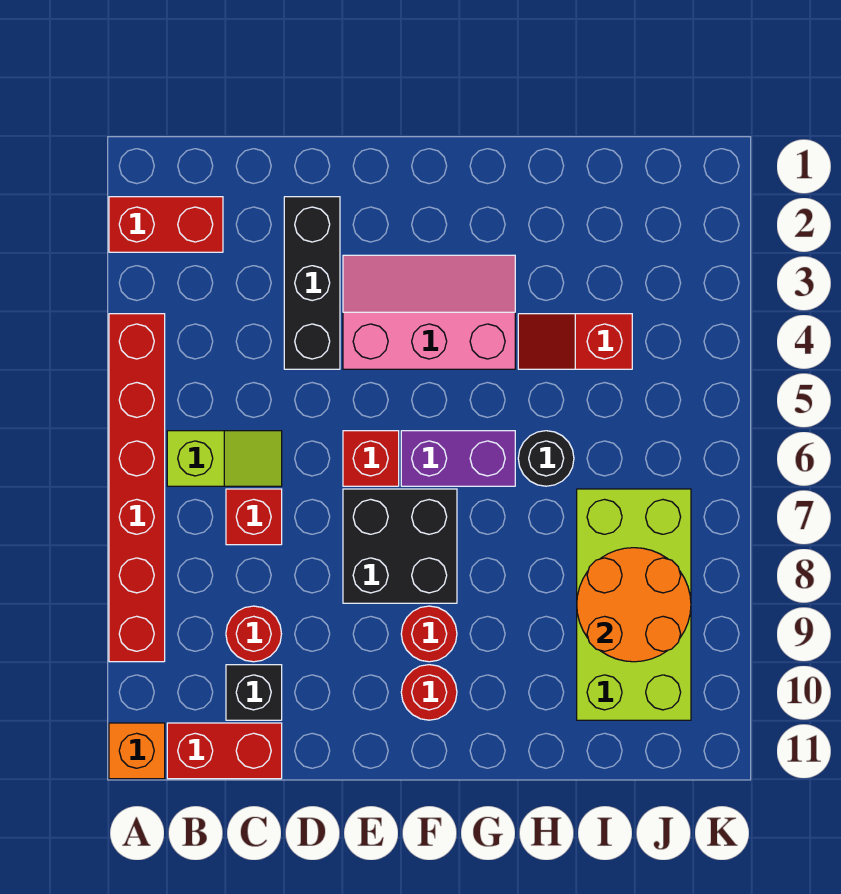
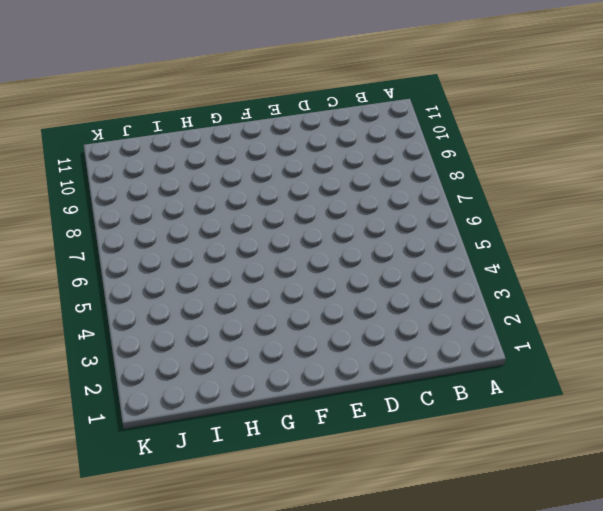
none -> red 1x2 brick [109,197,223,252]
none -> red 1x6 brick [109,314,165,662]
none -> orange 1x1 brick [109,723,165,779]

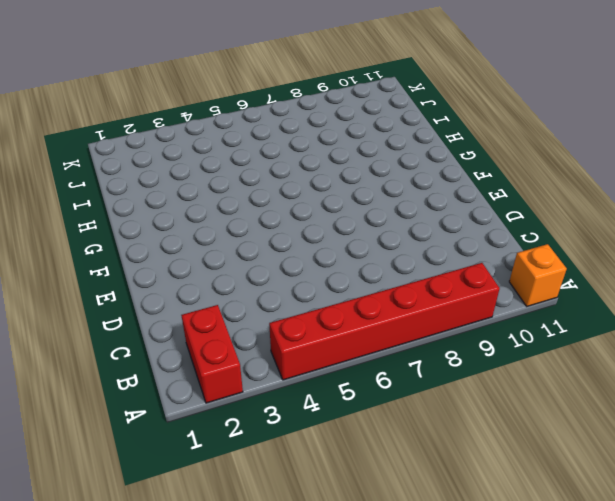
none -> lime 1x2 slope [167,431,282,486]
none -> red 1x2 brick [167,723,282,779]
none -> red 1x1 brick [226,489,282,545]

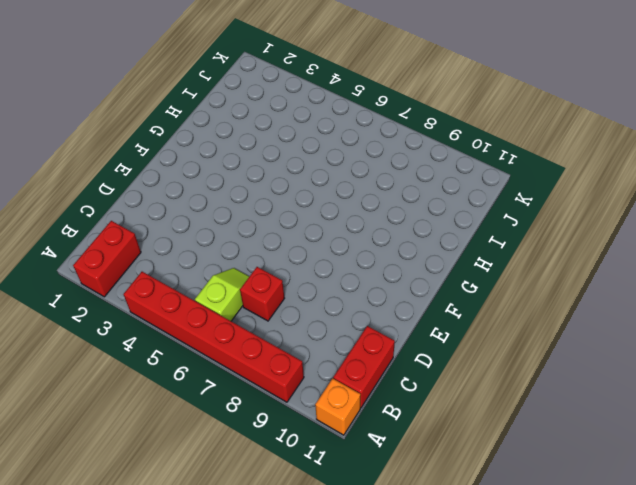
none -> red 1x1 round brick [226,606,281,662]
none -> black 1x1 brick [226,665,282,720]
none -> black 1x3 brick [284,197,340,369]

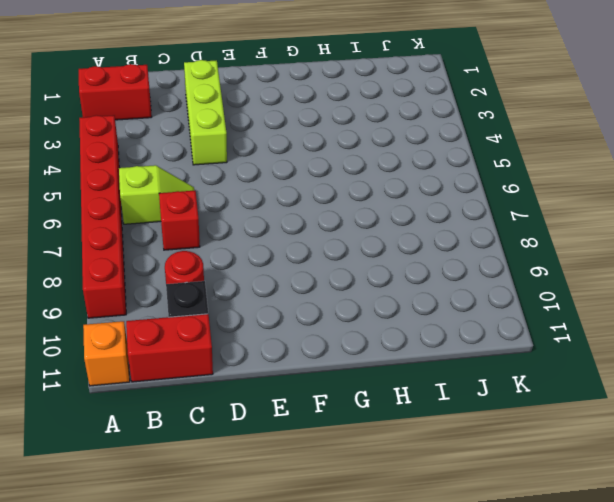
lime 1x3 brick [184,60,227,165] -> black 1x3 brick [284,197,340,369]
none -> pink 2x3 slope [343,255,515,369]
none -> red 1x1 brick [343,431,399,486]
none -> black 2x2 brick [343,489,457,603]

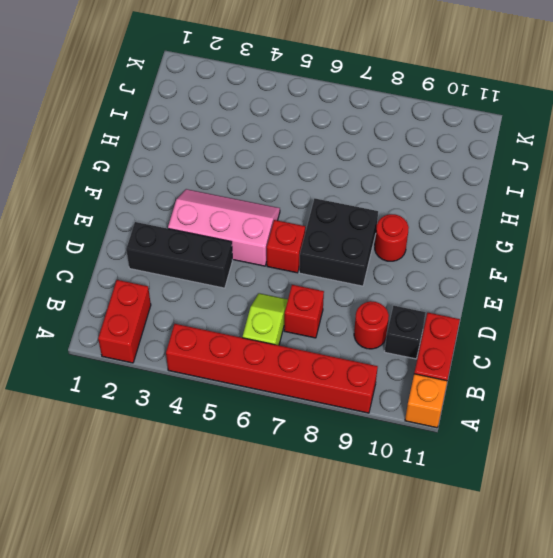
pink 2x3 slope [168,189,280,266] -> pink 2x3 slope turned to [343,255,515,369]
none -> purple 1x2 brick [401,431,515,486]
none -> red 1x1 round brick [401,665,457,720]
none -> red 1x2 slope [518,314,632,369]

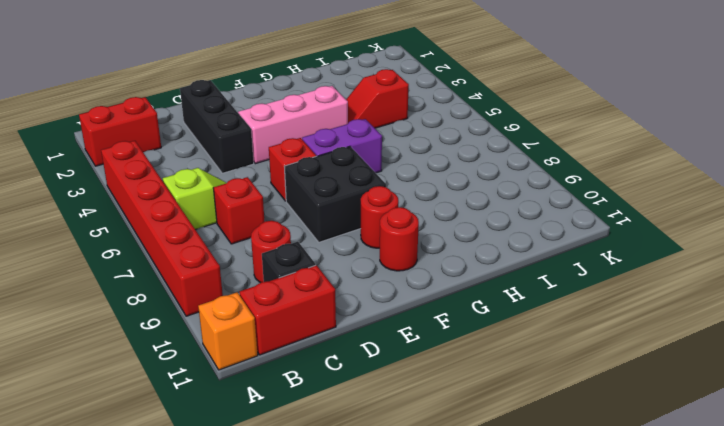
none -> black 1x1 round brick [518,431,574,486]
none -> lime 2x4 brick [577,489,691,720]
none -> orange 2x2 round brick [577,548,691,662]

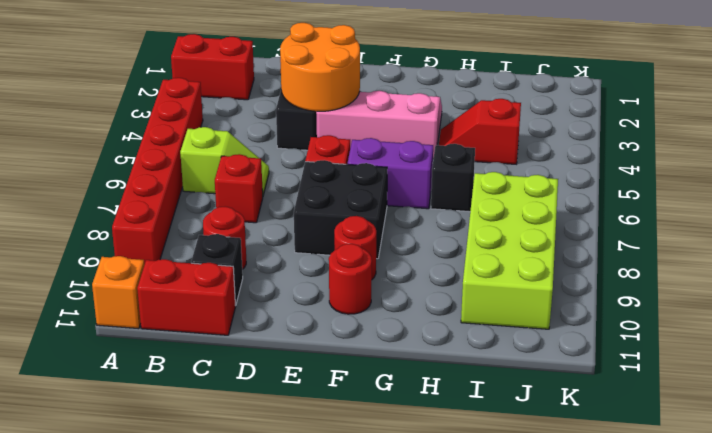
orange 2x2 round brick [280,23,360,112] -> orange 2x2 round brick moved to [577,548,691,662]
black 1x1 brick [431,144,475,212] -> black 1x1 round brick [518,431,574,486]

